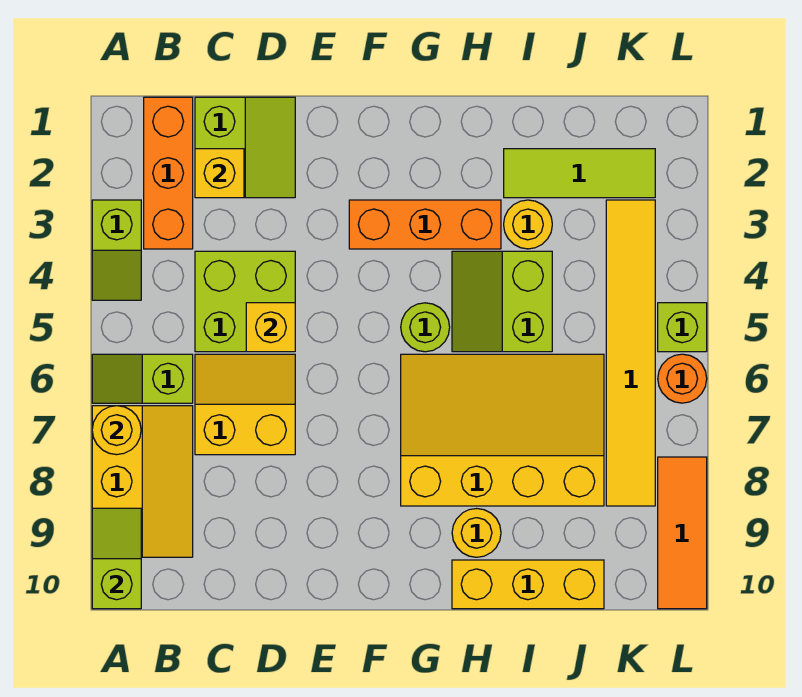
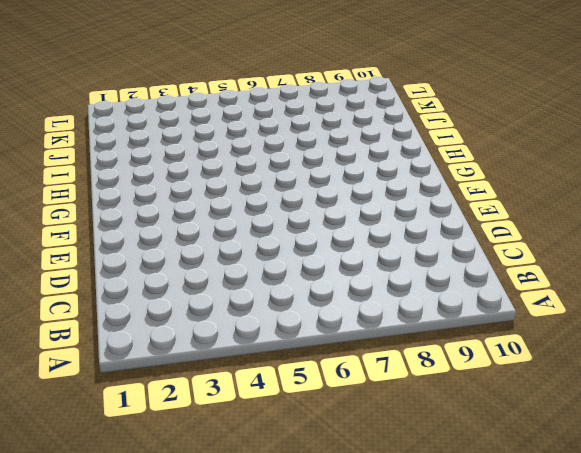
none -> lime 1x2 slope [92,200,141,300]
none -> lime 1x2 slope [92,354,193,403]
none -> yellow 2x3 slope [92,406,193,557]

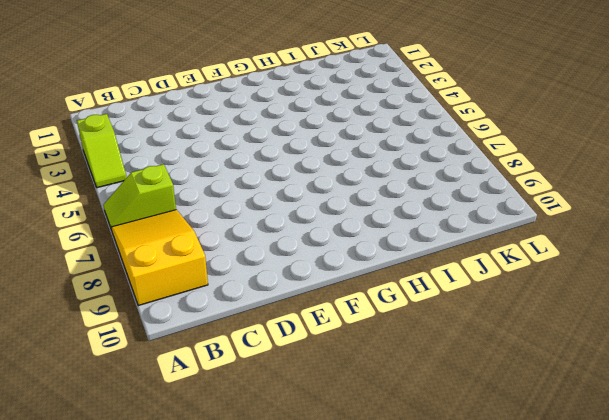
yellow 2x3 slope [111,210,208,306] -> yellow 2x3 slope turned to [92,406,193,557]
none -> orange 1x3 brick [144,97,193,249]
none -> lime 2x2 slope [195,97,295,198]
none -> lime 2x2 brick [195,251,295,352]

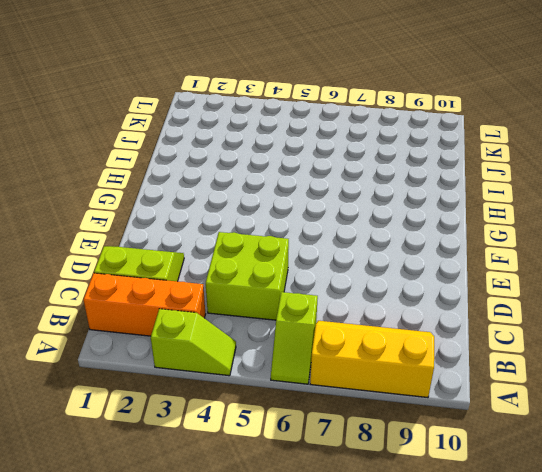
none -> yellow 2x2 slope [195,354,295,455]
none -> orange 1x3 brick [349,200,501,249]
none -> lime 1x1 round brick [401,303,450,352]

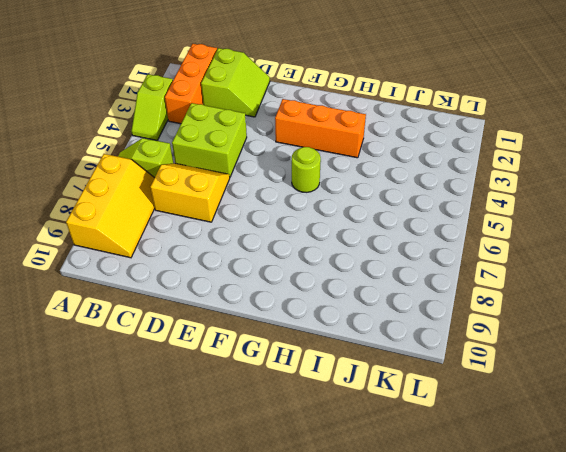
none -> yellow 3x4 slope [401,354,604,506]
none -> lime 2x2 slope [452,251,552,352]
none -> yellow 1x1 round brick [452,509,501,557]

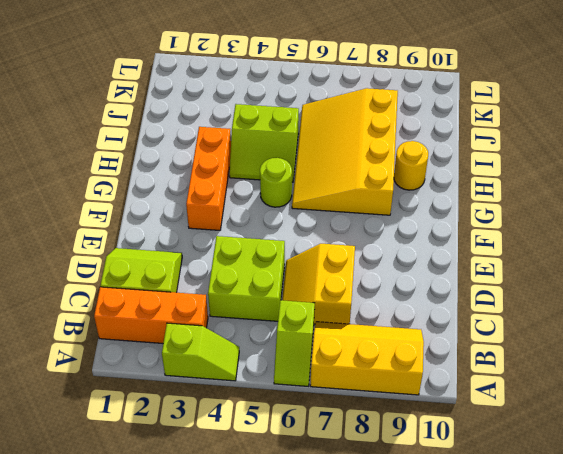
none -> yellow 1x3 brick [452,560,604,609]
none -> lime 1x3 tile [504,149,655,198]
none -> yellow 1x1 round brick [504,200,552,249]

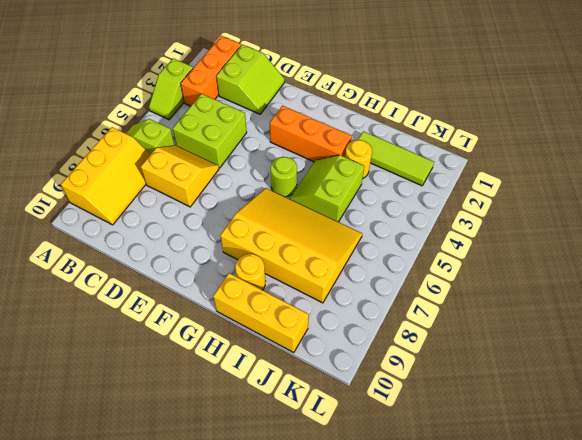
none -> yellow 1x6 tile [606,200,655,506]
none -> lime 1x1 brick [658,303,707,352]
none -> orange 1x1 round brick [658,354,707,403]

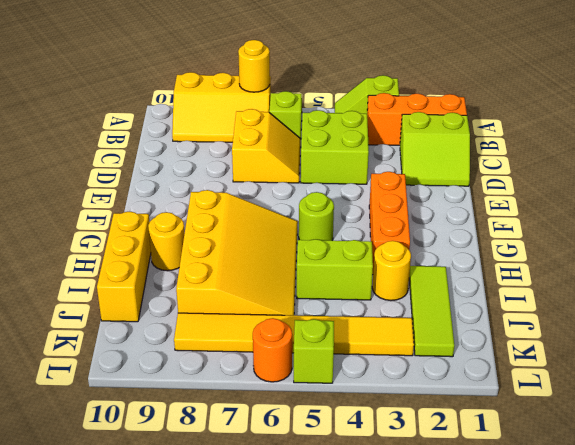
none -> orange 1x3 tile [658,457,707,609]
none -> lime 1x2 slope [92,508,141,609]
none -> yellow 1x1 brick [195,149,244,198]

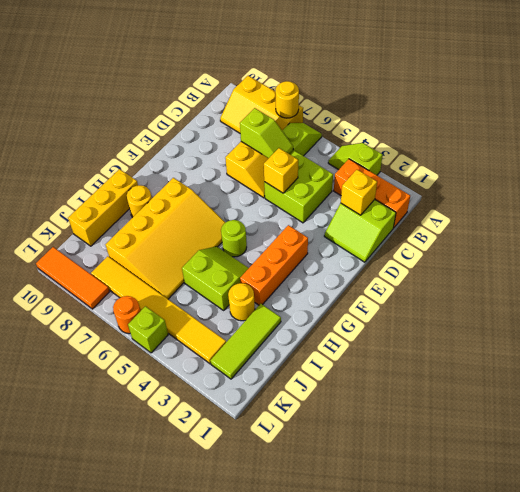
lime 1x2 slope [240,108,293,158] -> lime 1x2 slope moved to [92,508,141,609]

